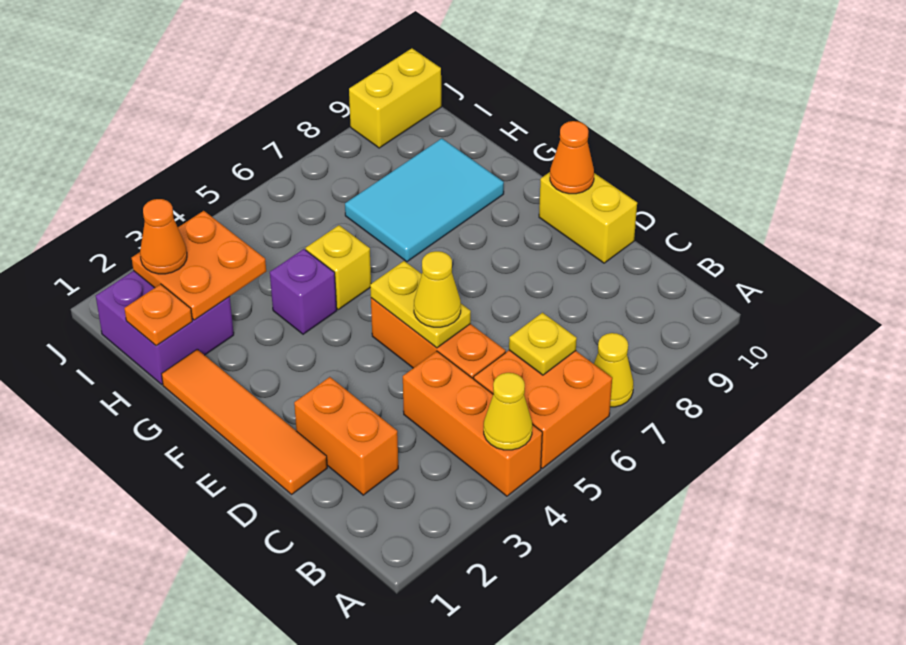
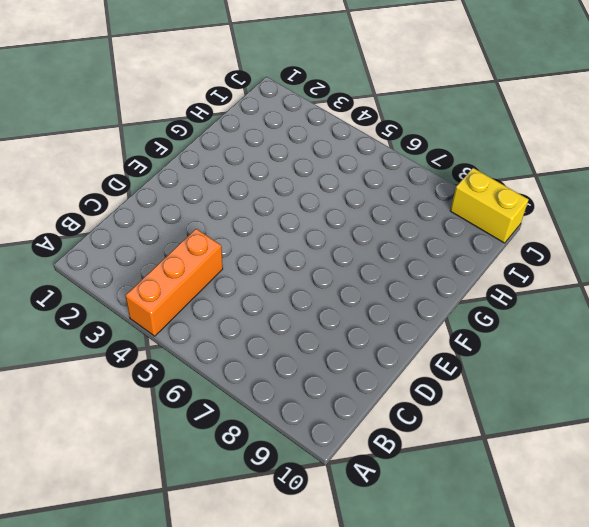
none -> orange 2x2 brick [474,350,612,468]
none -> yellow 1x1 cone [594,333,633,407]
none -> orange 1x2 brick [294,377,398,495]

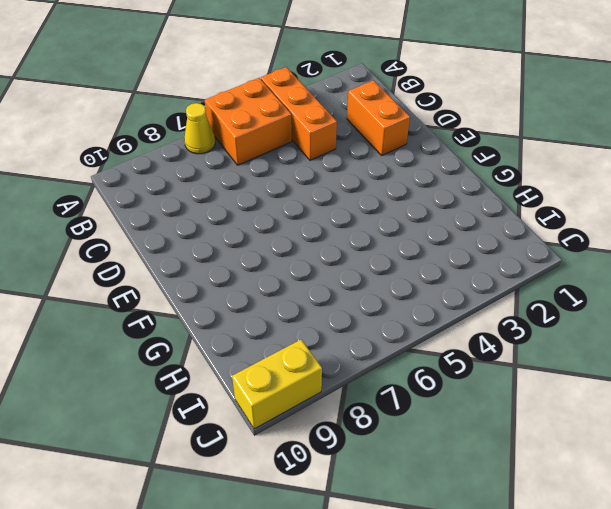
none -> orange 1x3 brick [371,298,506,379]
none -> orange 1x4 tile [162,349,327,494]
none -> yellow 1x2 brick [539,172,637,263]

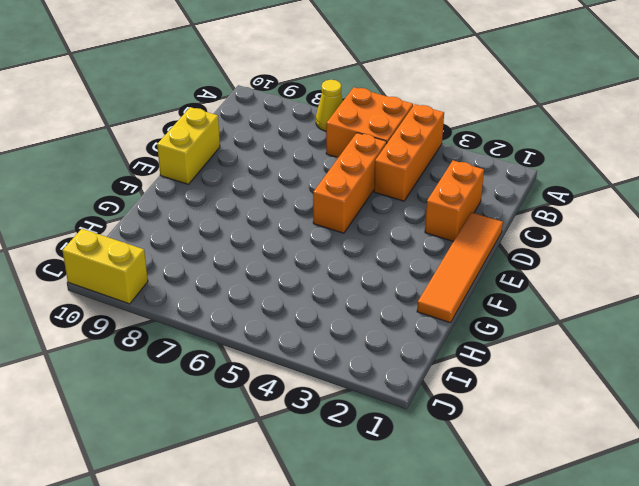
none -> purple 1x1 brick [270,249,337,334]
none -> yellow 1x1 brick [306,225,371,310]
none -> cyan 2x3 tile [345,138,504,262]

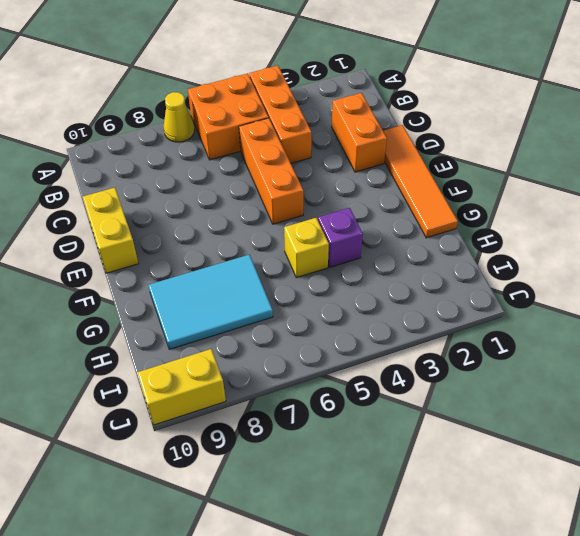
none -> purple 2x2 brick [96,271,234,384]
none -> yellow 1x1 cone [484,373,532,450]
none -> yellow 1x1 plate [509,313,577,375]

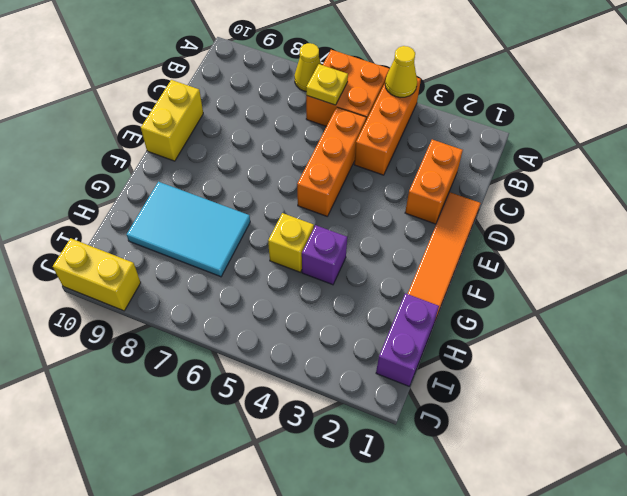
purple 1x2 brick [376,293,439,386] -> purple 2x2 brick [96,271,234,384]
none -> yellow 1x2 plate [370,261,471,348]
none -> orange 1x1 cone [550,121,594,194]
none -> orange 1x1 plate [124,284,192,346]

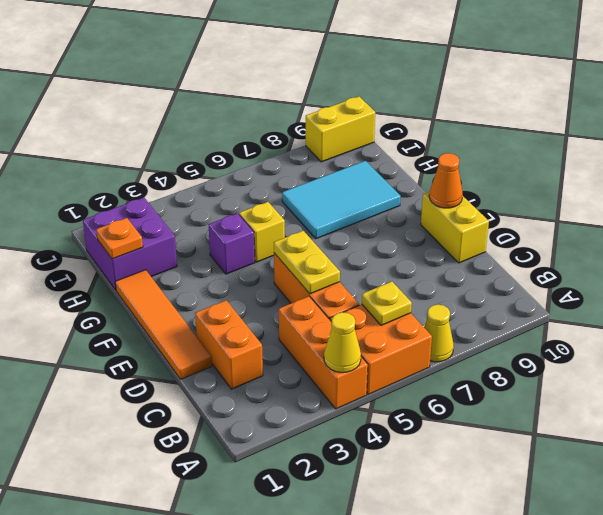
none -> orange 2x2 plate [132,211,266,320]
none -> yellow 1x1 cone [414,251,461,327]
none -> orange 1x1 cone [140,199,187,274]

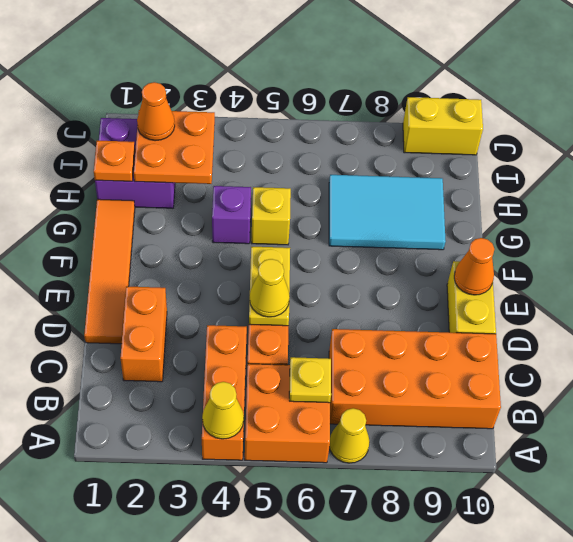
orange 2x4 brick [329,329,501,429] -> none

